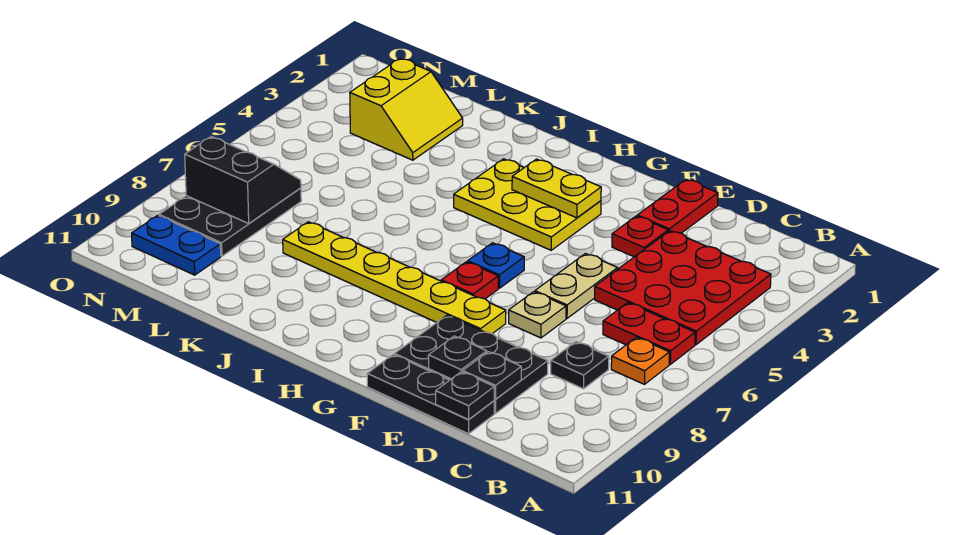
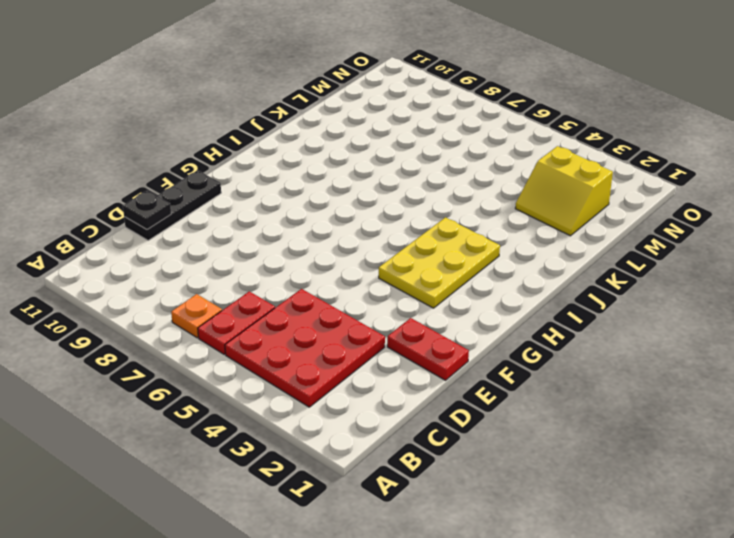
none -> black 1x1 plate [551,342,609,389]
none -> black 2x3 plate [395,315,548,413]
none -> red 1x1 plate [612,216,668,257]

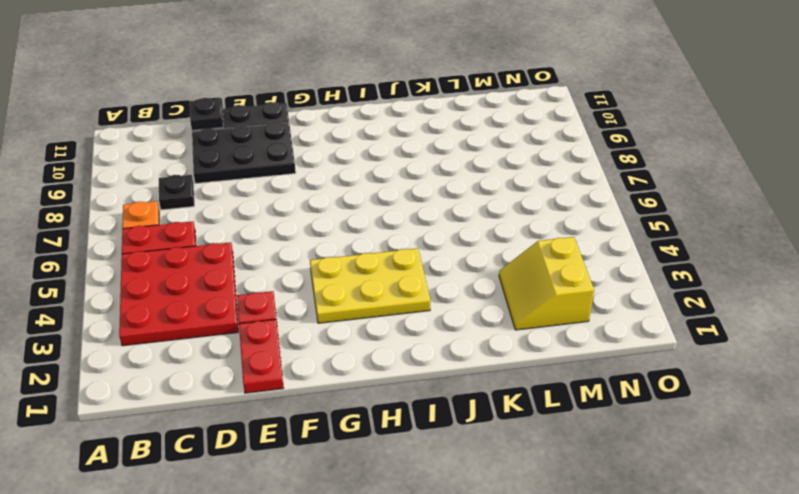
none -> tan 1x2 plate [535,254,618,318]
none -> tan 1x1 plate [509,292,566,338]
none -> yellow 1x6 plate [283,222,506,334]

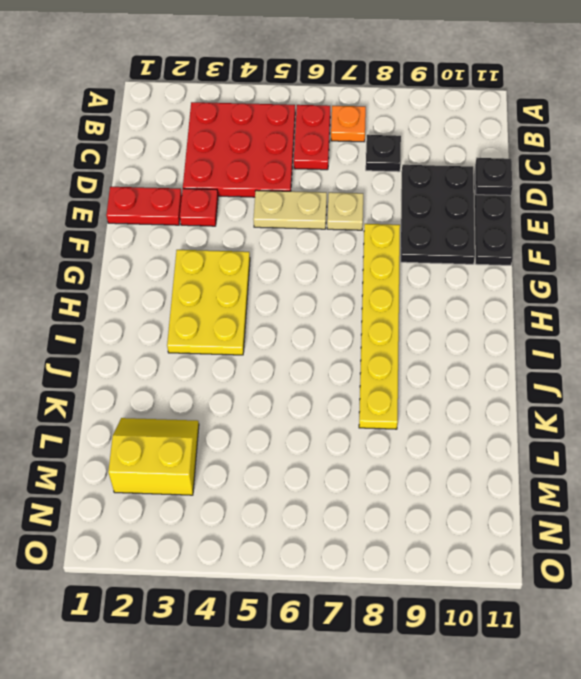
none -> blue 1x1 plate [468,243,524,288]
none -> red 1x1 plate [441,262,498,299]
none -> black 2x3 plate [159,188,301,256]

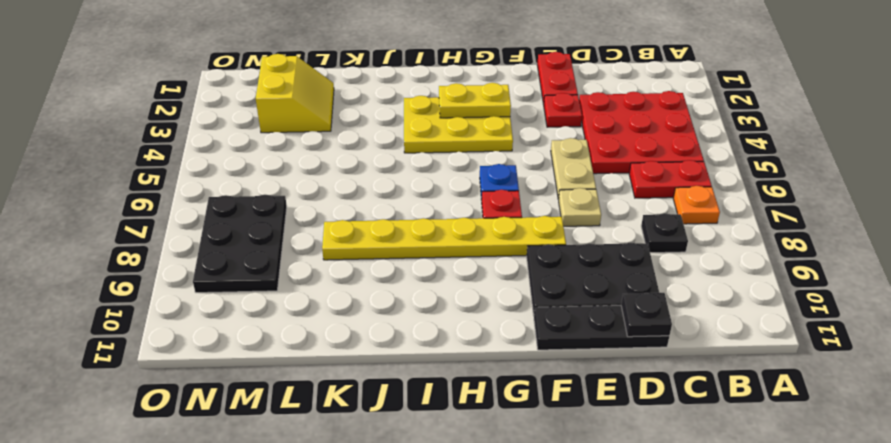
none -> blue 1x2 plate [132,215,221,275]
none -> black 1x1 plate [463,352,521,399]
none -> black 1x1 plate [428,336,487,379]

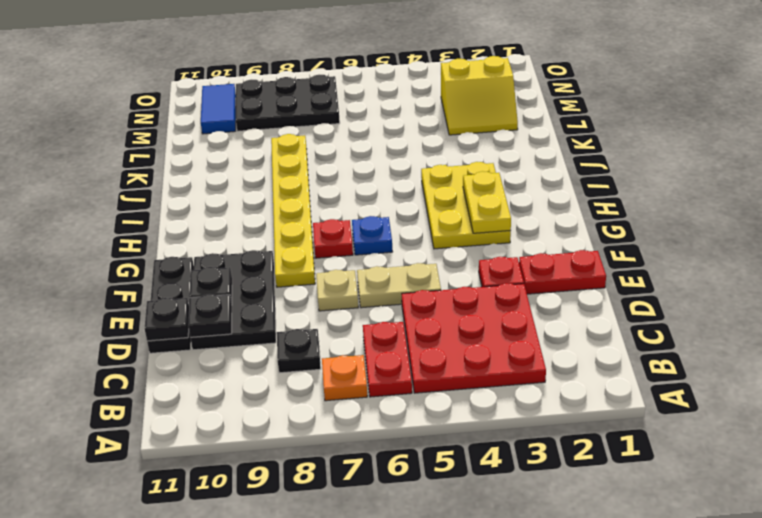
blue 1x2 tile [201,84,236,134] -> blue 1x2 plate [132,215,221,275]
none -> black 2x2 slope [185,137,301,223]

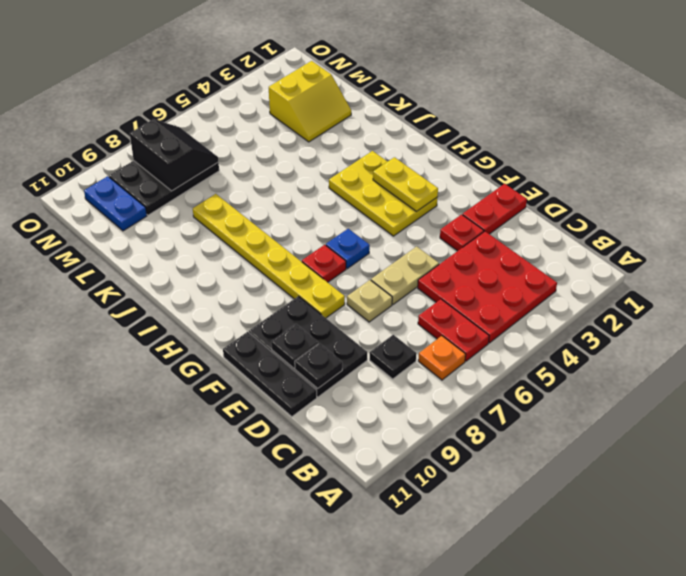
none -> black 1x1 plate [436,372,494,420]

